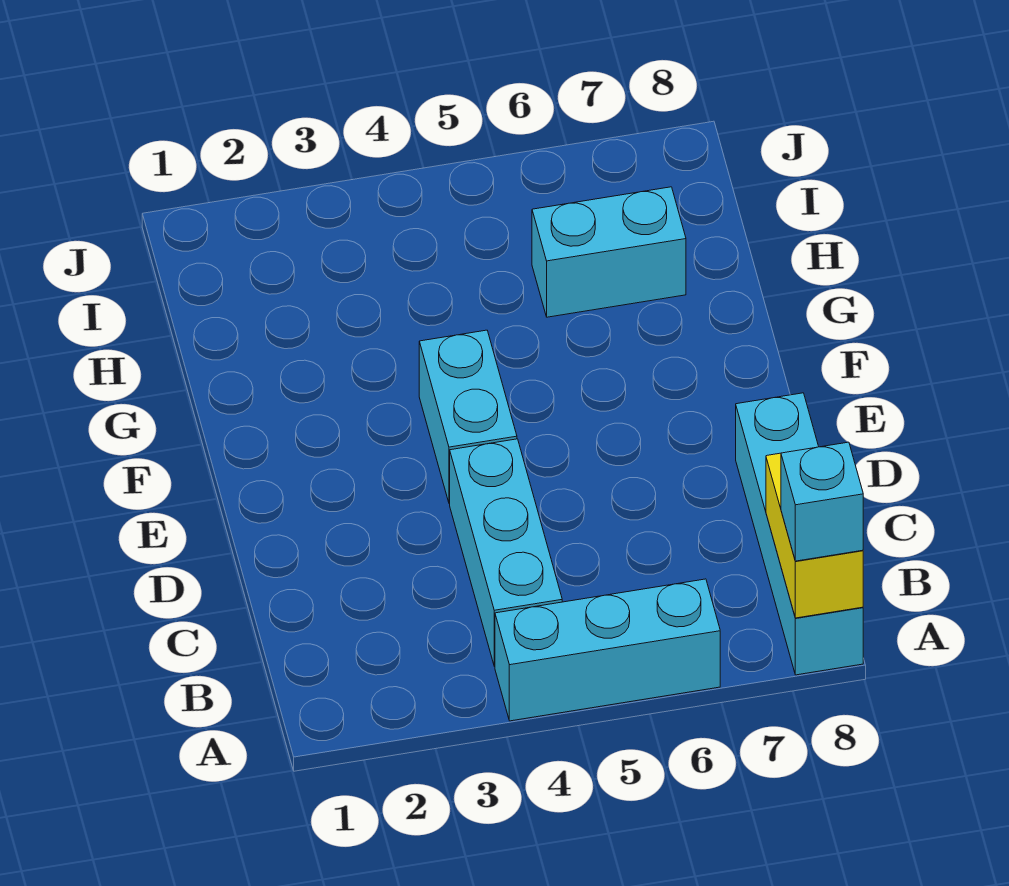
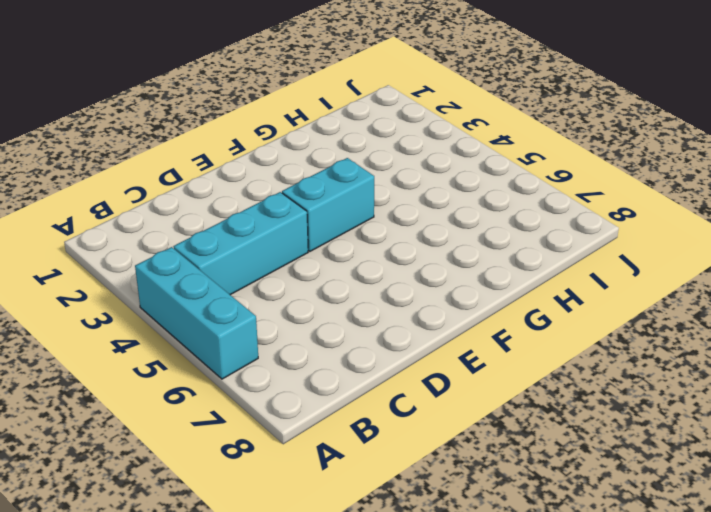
none -> cyan 1x4 brick [736,393,863,675]
none -> cyan 1x2 brick [532,187,686,317]

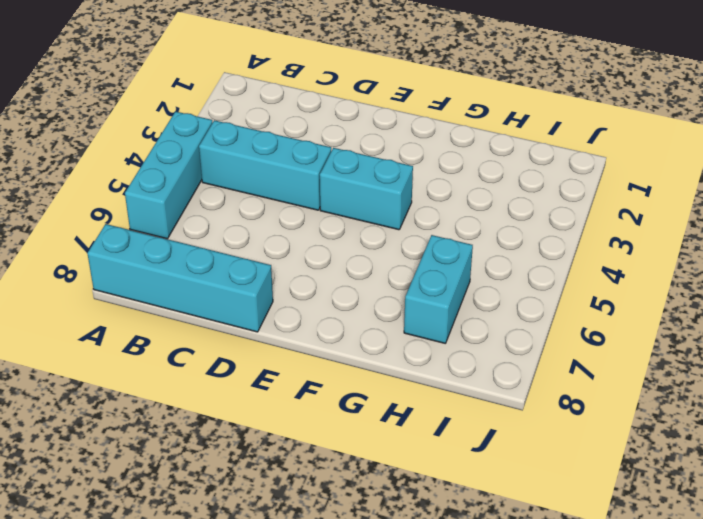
none -> yellow 1x2 brick [766,453,863,618]
none -> cyan 1x1 brick [781,442,863,561]

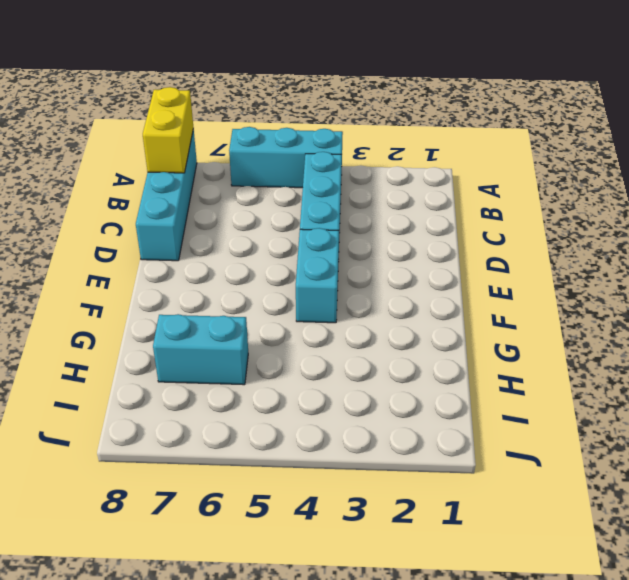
none -> cyan 1x1 brick [781,442,863,561]

